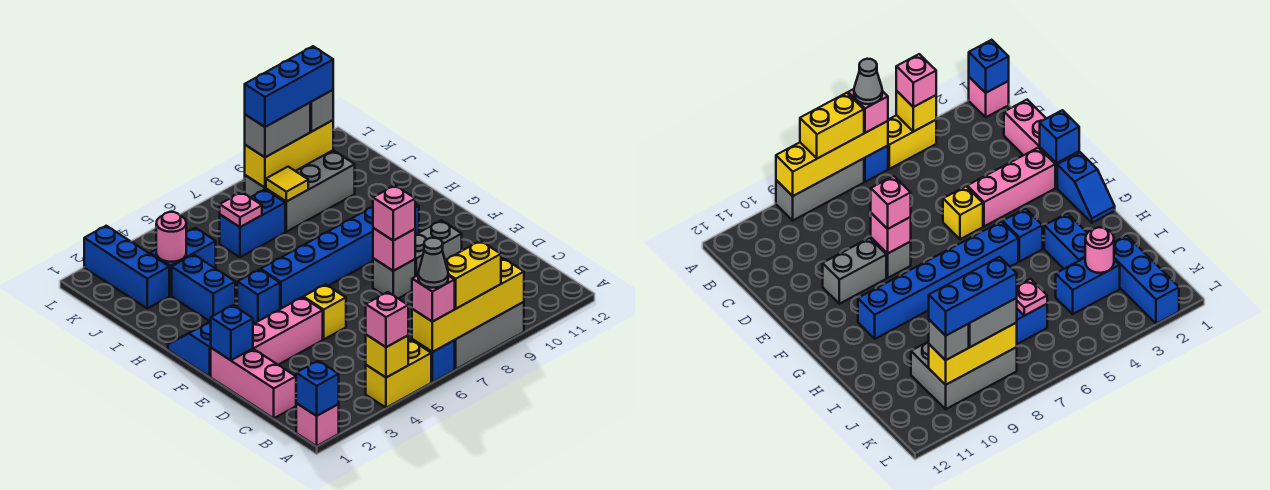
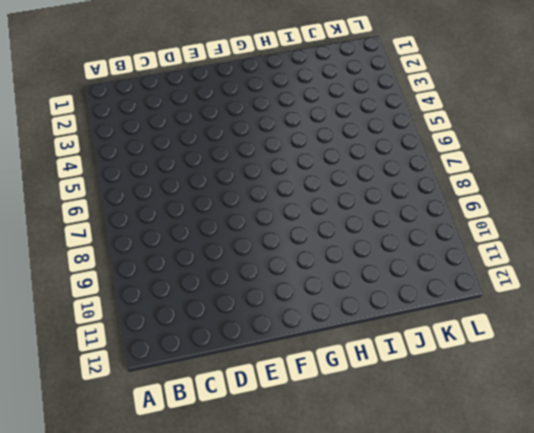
none -> pink 1x1 brick [296,403,339,446]
none -> yellow 1x2 brick [366,340,431,408]
none -> blue 1x1 brick [412,339,455,382]
none -> grey 1x3 brick [455,302,524,369]

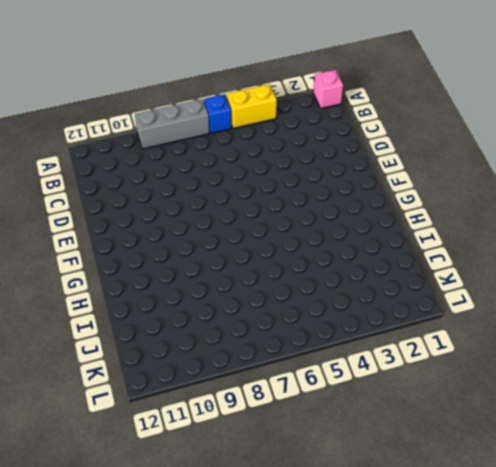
none -> pink 1x3 brick [211,348,296,418]
none -> pink 1x3 brick [253,297,323,365]
none -> yellow 1x1 brick [303,284,346,339]
none -> grey 1x1 brick [373,258,415,299]

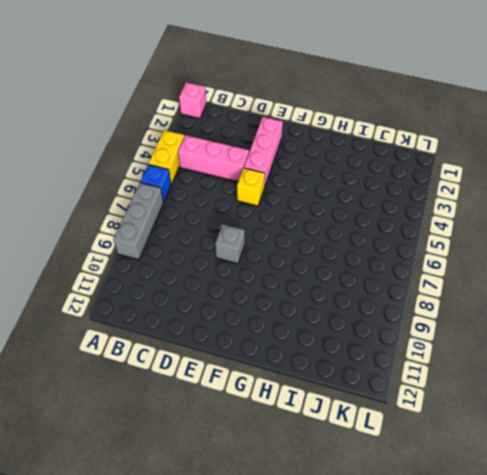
pink 1x3 brick [178,135,249,182] -> pink 1x3 brick moved to [211,348,296,418]
none -> grey 1x2 brick [415,220,462,276]
none -> blue 1x2 slope [168,321,211,377]
none -> blue 1x1 brick [237,269,280,323]
none -> blue 1x6 brick [261,204,419,309]

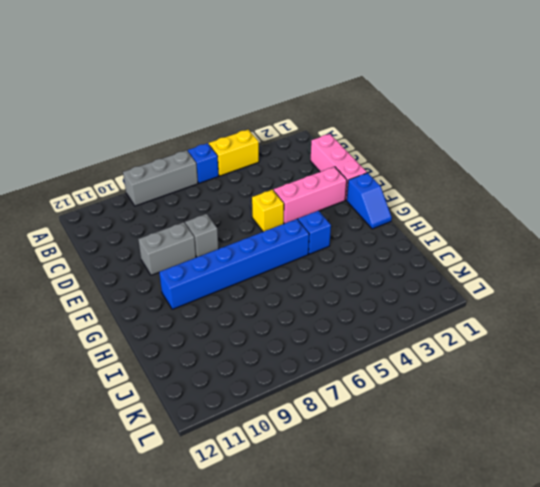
none -> pink 1x1 brick [296,403,339,446]
none -> blue 1x2 brick [172,255,235,321]
none -> blue 1x3 brick [84,226,169,308]
none -> blue 1x2 brick [150,228,216,296]

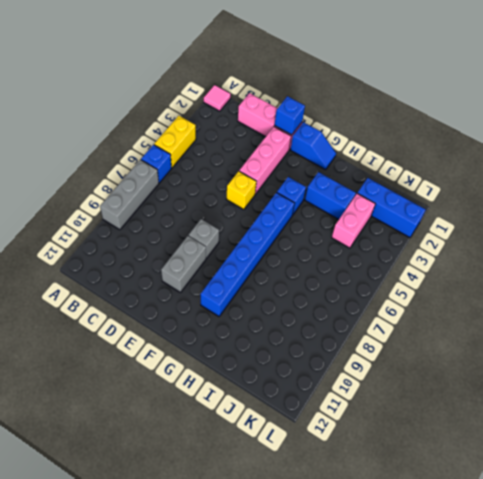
pink 1x1 tile [204,85,231,111] -> pink 1x1 brick [296,403,339,446]
pink 1x2 brick [332,194,375,248] -> blue 1x2 brick [150,228,216,296]
none -> blue 1x2 brick [220,190,285,257]
none -> grey 2x3 brick [245,150,355,232]
none -> blue 1x1 brick [296,361,339,416]
none -> yellow 1x1 brick [366,335,408,378]

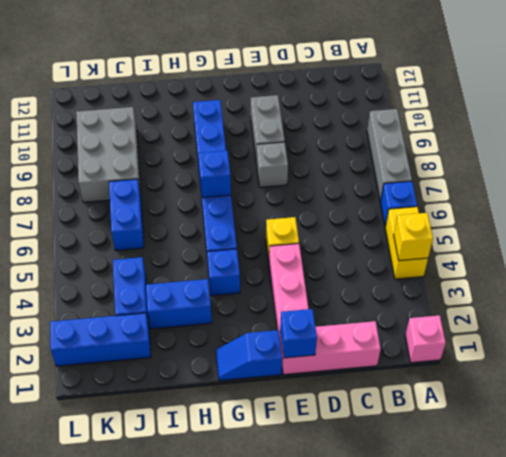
blue 1x1 brick [198,151,231,198] -> blue 1x1 brick moved to [296,361,339,416]
none -> yellow 1x4 brick [412,258,524,352]
none -> pink 1x1 brick [373,228,415,271]
none -> pink 1x1 round brick [156,212,186,262]
none -> pink 1x1 plate [220,192,262,227]

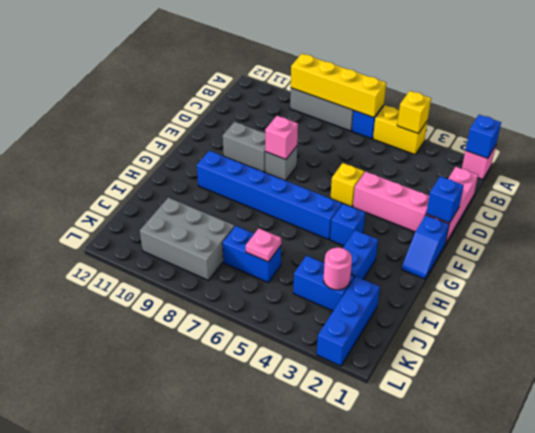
none -> yellow 1x1 tile [266,167,308,202]
none -> yellow 1x3 brick [245,120,333,188]
none -> pink 1x1 brick [366,292,408,347]
none -> pink 1x1 brick [412,276,455,322]

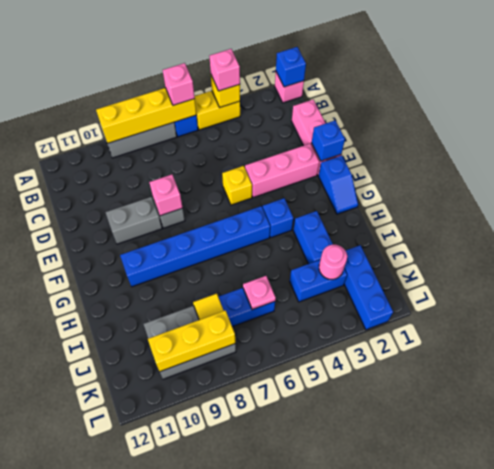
none -> yellow 1x2 brick [445,241,501,309]
none -> pink 1x1 brick [373,186,415,241]
none -> grey 1x2 brick [245,103,310,157]
none -> grey 1x1 brick [310,90,333,132]

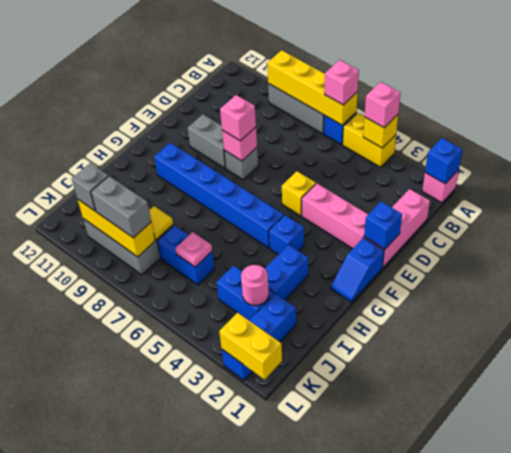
yellow 1x2 brick [219,313,282,380] -> yellow 1x2 brick moved to [445,241,501,309]
none -> grey 1x1 cone [418,238,448,288]
none -> blue 1x3 brick [245,46,333,127]

